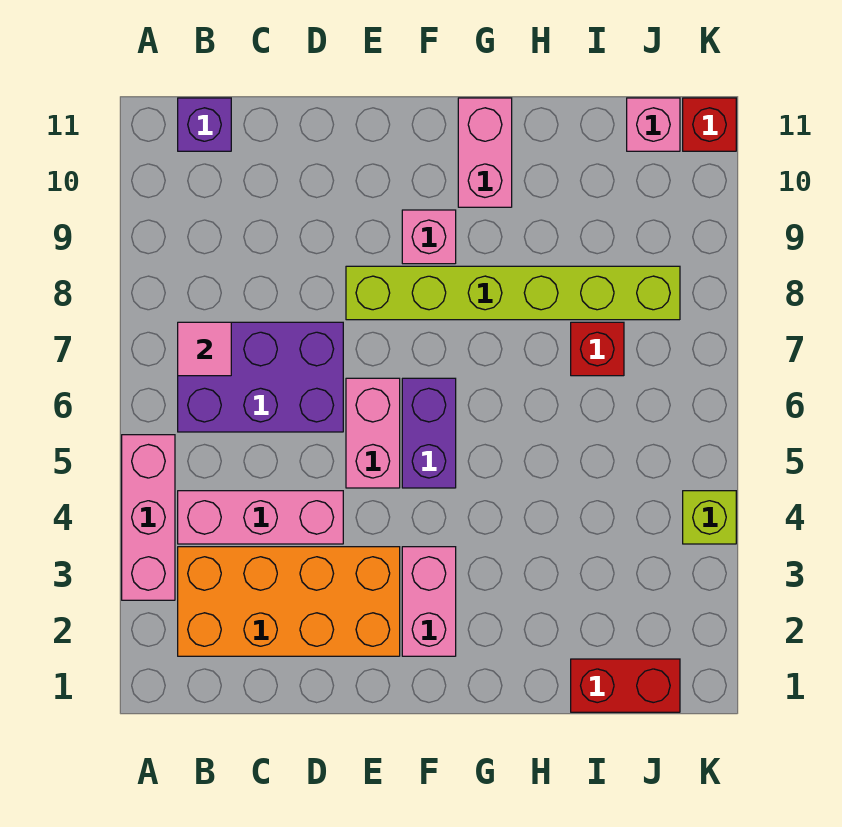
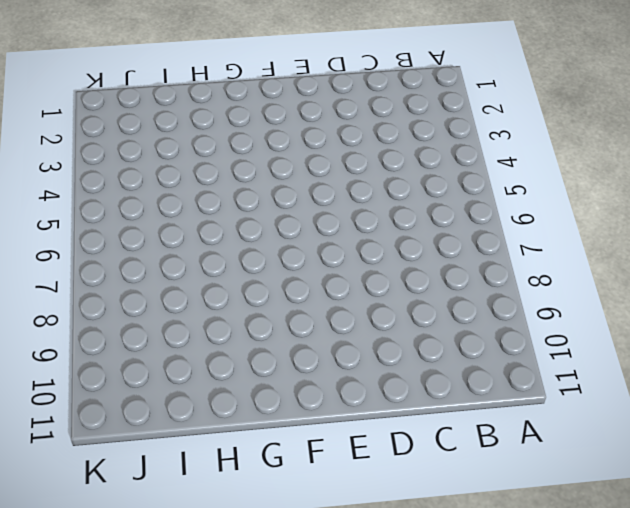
none -> pink 1x3 brick [122,435,175,600]
none -> orange 2x4 brick [178,547,400,656]
none -> pink 1x3 brick [178,491,343,544]

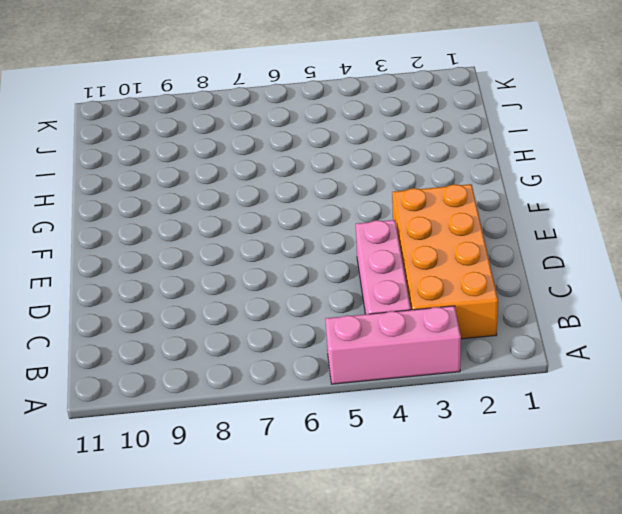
none -> purple 2x3 brick [178,322,343,432]
none -> purple 1x1 brick [178,98,231,151]
none -> pink 1x2 brick [346,378,400,488]

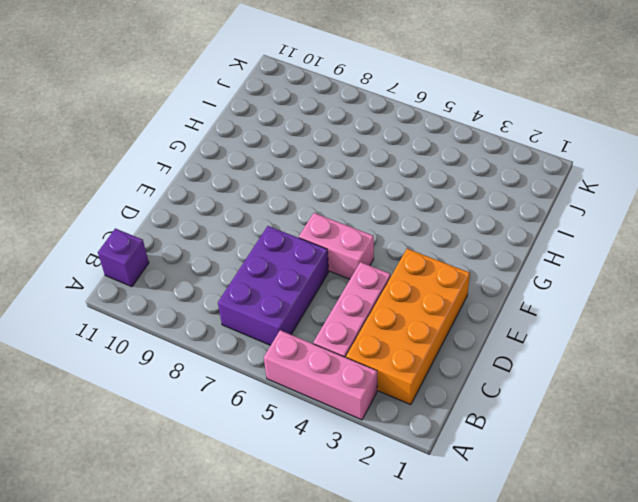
none -> lime 1x6 brick [346,266,680,320]
none -> pink 1x2 brick [402,547,456,656]
none -> purple 1x2 brick [402,378,456,488]

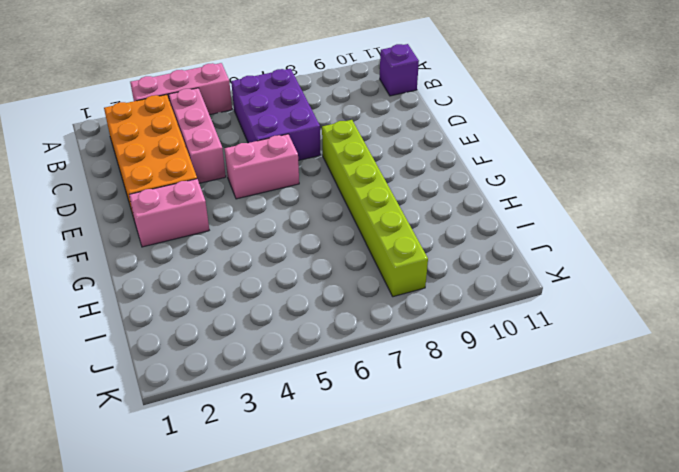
none -> purple 1x2 brick [402,378,456,488]
none -> pink 1x1 brick [402,210,456,264]
none -> pink 1x2 brick [458,98,512,207]

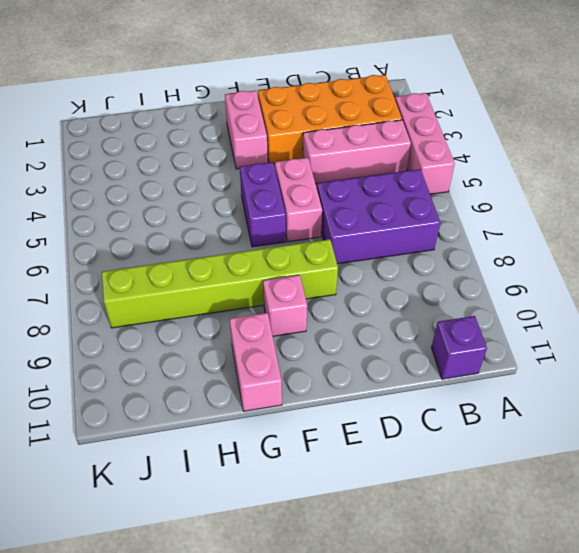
none -> red 1x2 brick [571,659,680,712]
none -> red 1x1 brick [571,322,624,376]
none -> pink 1x1 brick [627,98,680,151]

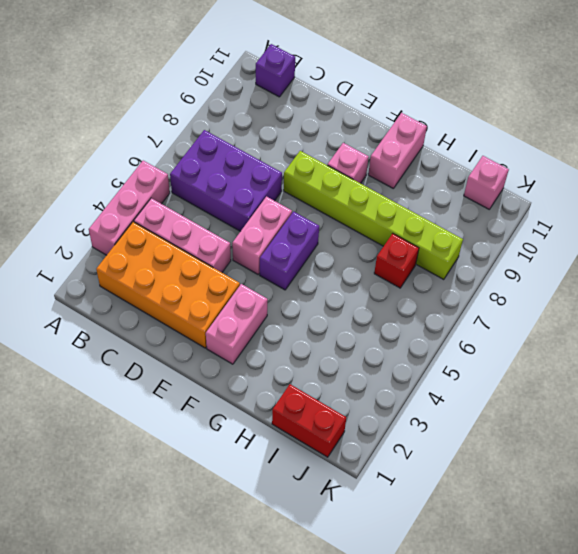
none -> lime 1x1 brick [683,491,736,544]
none -> red 1x1 brick [683,98,736,151]
none -> pink 1x1 tile [178,322,231,376]

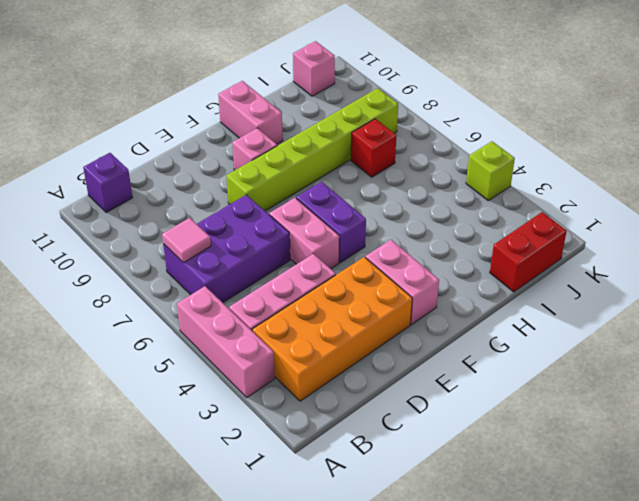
none -> red 1x1 brick [683,98,736,151]

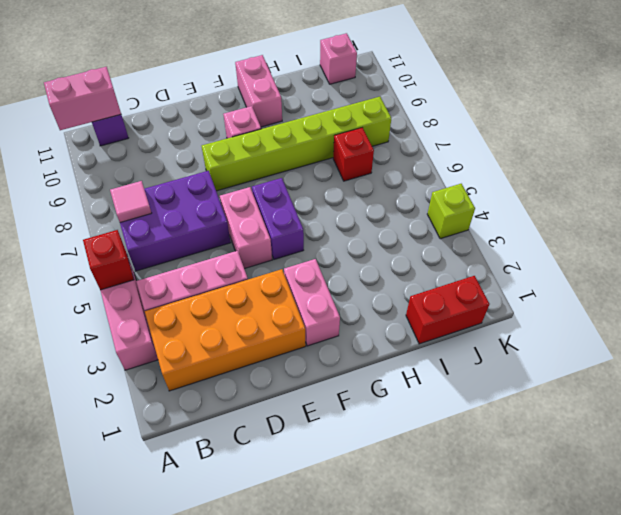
red 1x1 brick [83,230,134,290] -> red 1x1 brick moved to [683,98,736,151]
pink 1x2 brick [44,67,121,130] -> none

